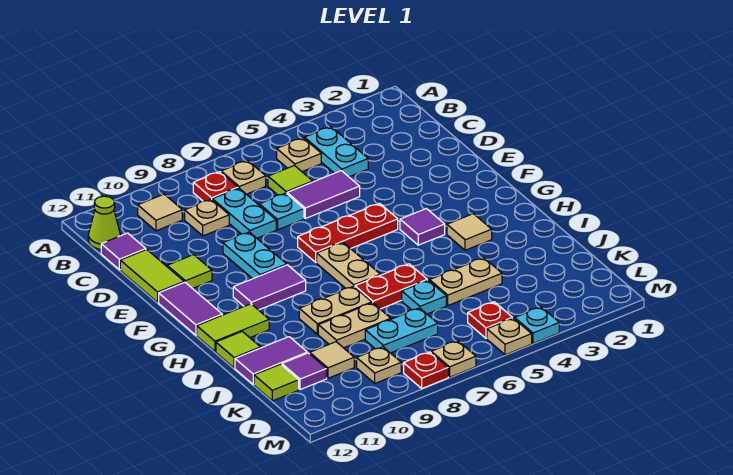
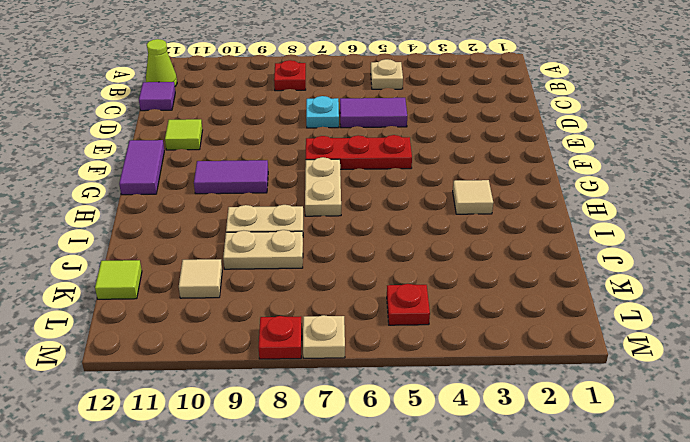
none -> cyan 1x2 plate [305,127,368,177]
none -> tan 1x1 plate [221,160,266,194]
none -> tan 1x1 tile [138,194,182,231]
none -> lime 1x1 tile [268,166,313,195]

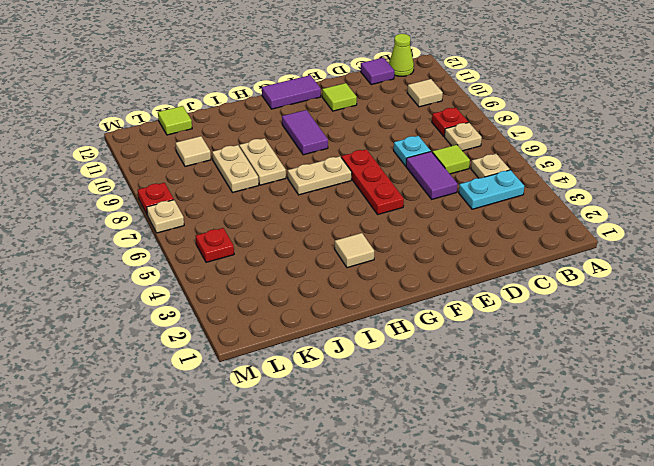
none -> cyan 1x2 plate [212,188,276,238]
none -> tan 1x1 plate [185,199,229,236]
none -> lime 1x2 tile [120,250,184,302]
none -> cyan 1x2 plate [223,232,287,279]

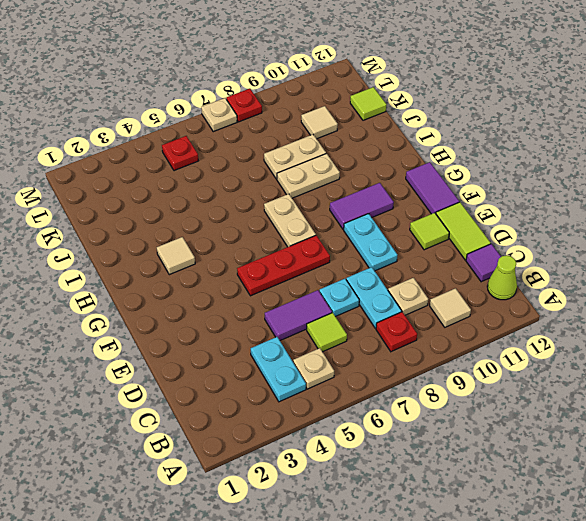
none -> tan 1x1 plate [221,160,266,194]
none -> purple 1x1 tile [400,209,445,245]
none -> lime 1x2 tile [197,304,269,352]
none -> red 1x2 plate [355,264,427,309]

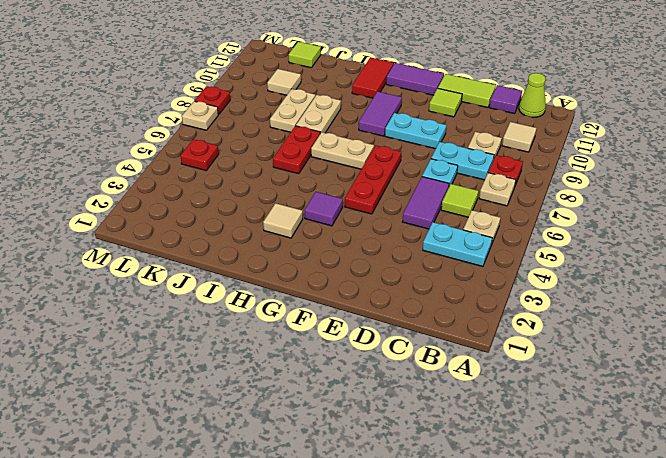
red 1x2 tile [352,57,394,98] -> lime 1x2 tile [197,304,269,352]
none -> lime 1x1 tile [216,331,261,368]
none -> tan 1x2 plate [430,258,502,305]
none -> cyan 1x1 plate [402,280,446,314]
none -> purple 1x2 tile [235,337,307,384]

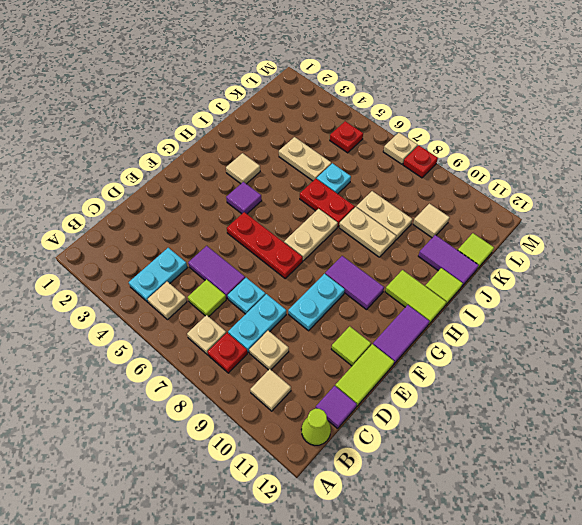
none -> cyan 1x2 plate [365,308,438,353]
none -> purple 1x1 tile [282,353,327,390]
none -> tan 1x1 plate [357,347,401,383]
none -> cyan 1x1 plate [515,307,559,343]

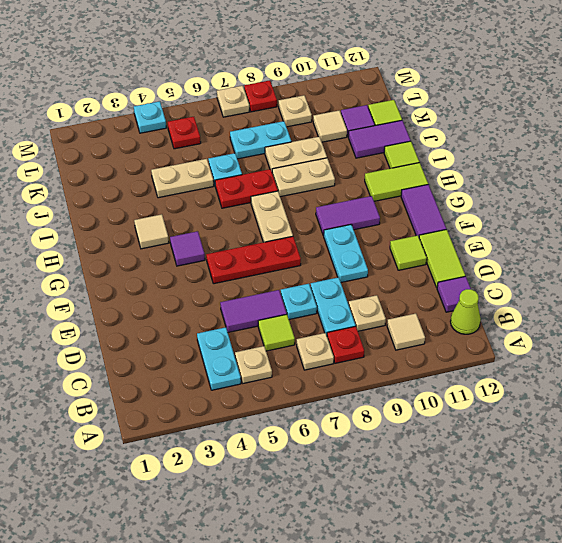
none -> tan 1x1 plate [487,318,532,355]

